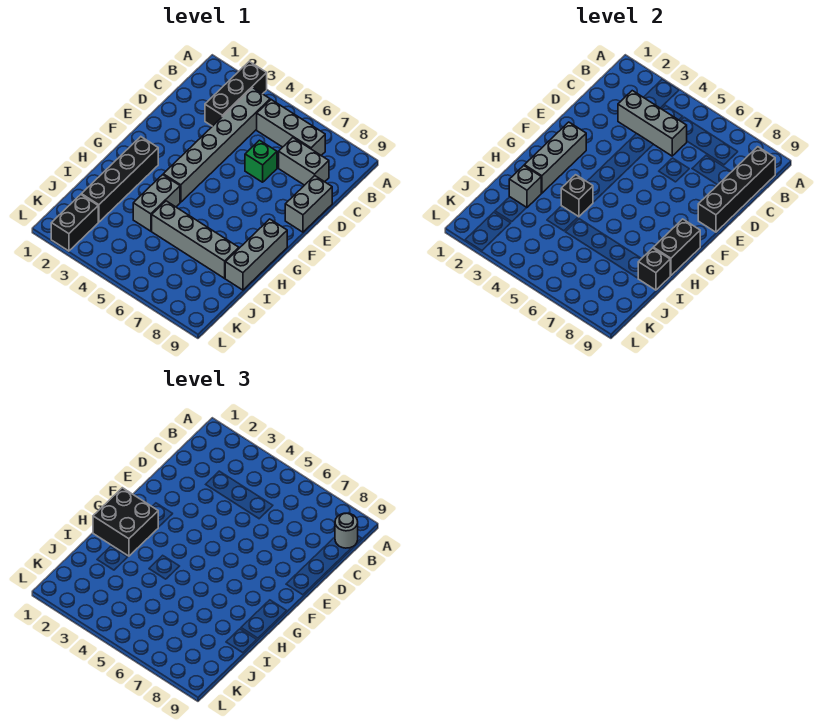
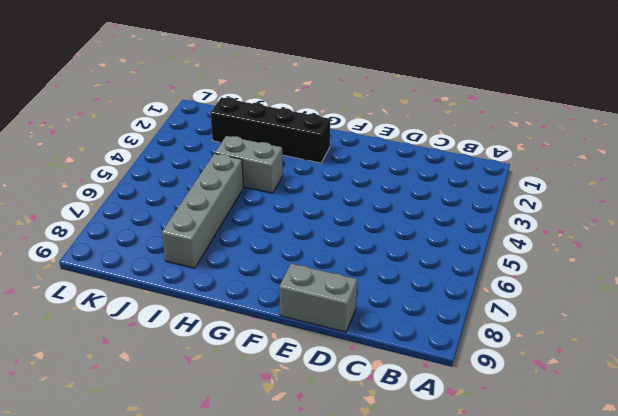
none -> black 1x3 brick [205,62,267,126]
none -> grey 1x6 brick [163,88,270,202]
none -> grey 1x3 brick [257,100,325,155]

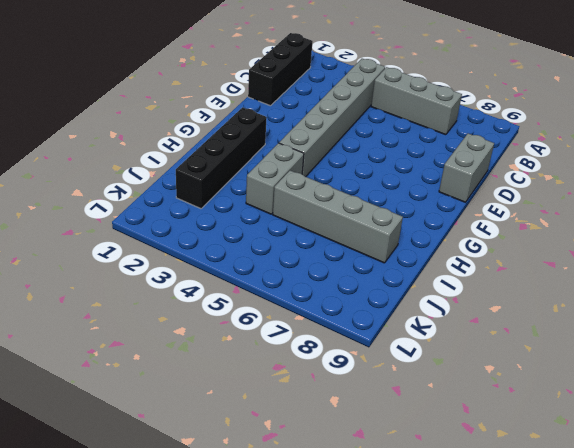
black 1x3 brick [248,33,313,106] -> black 1x3 brick moved to [205,62,267,126]
none -> grey 1x2 brick [279,138,329,185]
none -> green 1x1 brick [245,140,277,182]
none -> grey 1x3 brick [225,219,287,290]

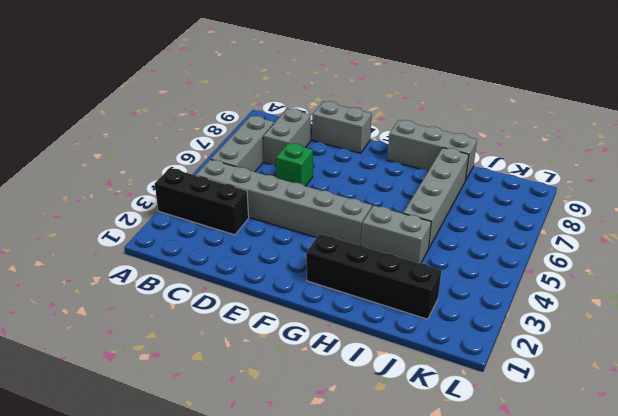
none -> black 1x2 brick [51,195,98,251]
none -> black 1x4 brick [698,147,775,232]
none -> grey 1x3 brick [618,91,687,156]

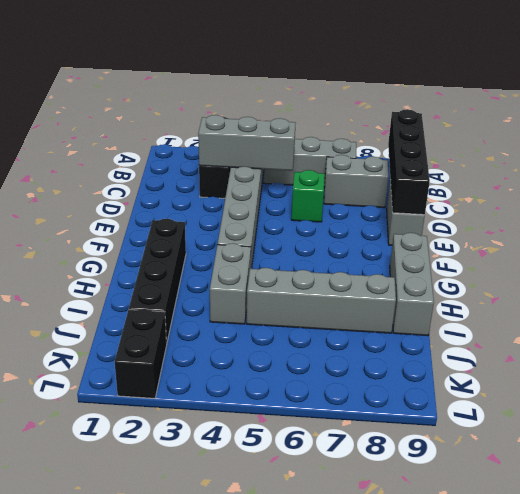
none -> grey 1x3 brick [524,122,586,193]
none -> black 1x2 brick [653,219,700,276]
none -> black 1x1 brick [561,175,593,217]

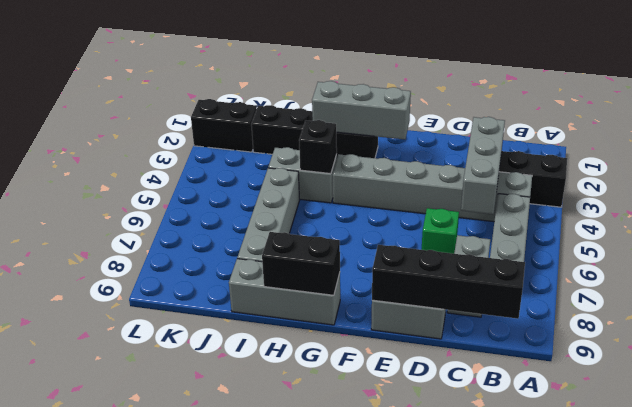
none -> grey 1x1 brick [509,166,541,207]
none -> black 1x1 brick [638,248,670,290]
none -> grey 1x1 round brick [335,513,358,548]

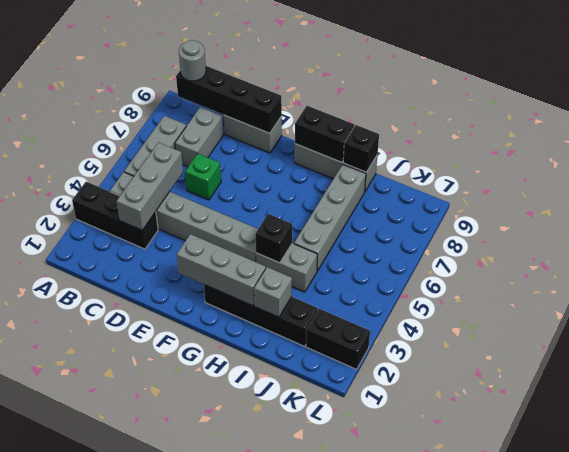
none -> black 2x2 brick [93,488,158,556]

